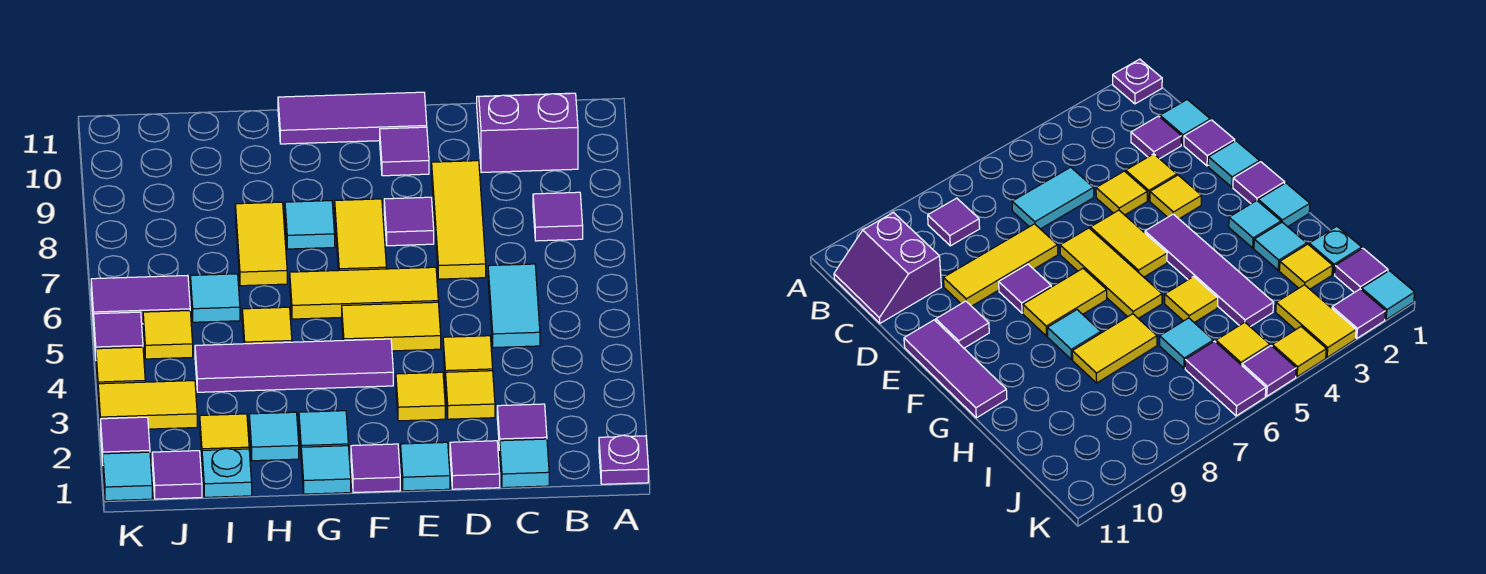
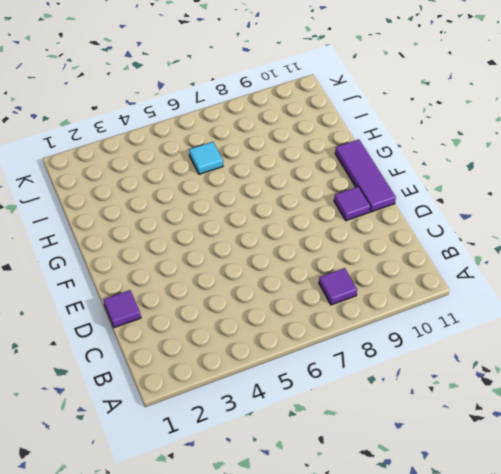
none -> purple 1x1 plate [599,435,648,484]
none -> purple 2x2 slope [477,93,578,172]
none -> cyan 1x1 tile [500,439,549,488]
none -> purple 1x1 tile [497,404,547,450]

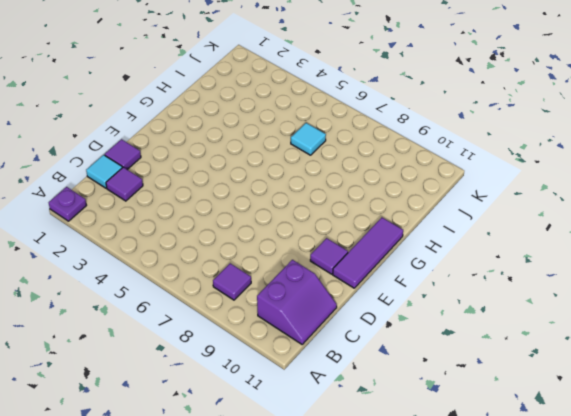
none -> cyan 1x2 tile [488,264,540,348]
none -> yellow 1x1 tile [446,371,495,419]
none -> yellow 1x1 tile [443,336,493,384]
none -> yellow 1x3 tile [432,161,486,279]

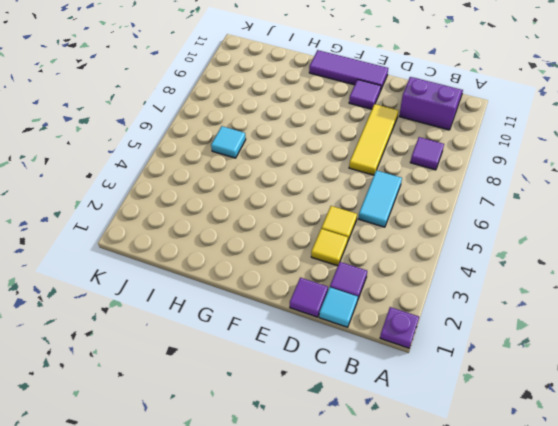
none -> cyan 1x1 tile [401,442,450,491]
none -> yellow 1x1 tile [396,372,445,421]
none -> yellow 1x2 tile [342,302,441,351]
none -> yellow 1x3 tile [290,267,438,319]

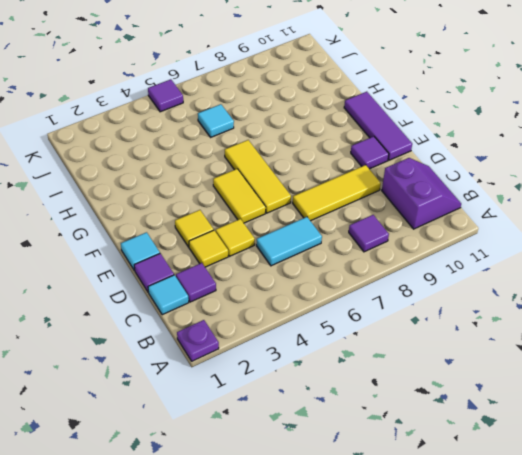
none -> purple 1x1 tile [384,197,434,246]
none -> purple 1x1 tile [351,444,400,493]
none -> purple 1x4 tile [195,339,393,392]
none -> yellow 1x2 tile [335,199,386,271]

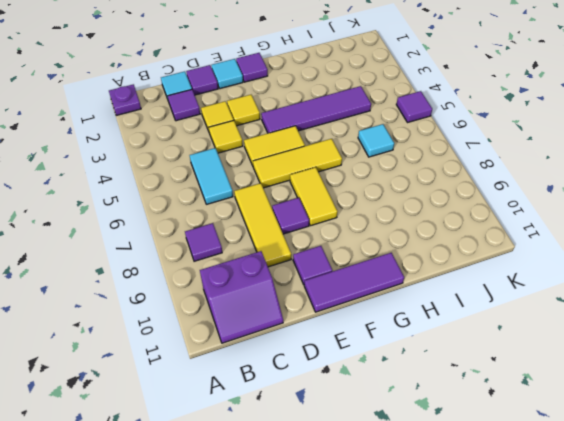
none -> cyan 1x1 tile [301,446,351,494]
none -> cyan 1x1 tile [299,411,348,449]
none -> cyan 1x1 tile [285,201,335,249]
none -> cyan 1x1 tile [249,412,299,461]

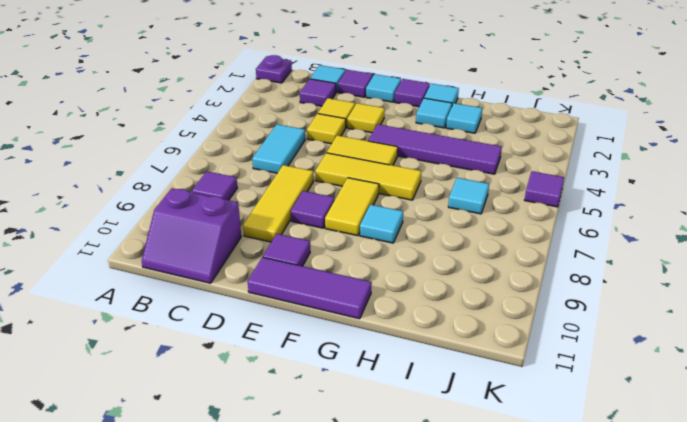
none -> yellow 1x1 tile [242,307,292,344]
none -> yellow 1x2 tile [235,202,287,286]
none -> cyan 1x1 plate [202,448,252,497]
none -> yellow 1x1 tile [200,414,249,455]

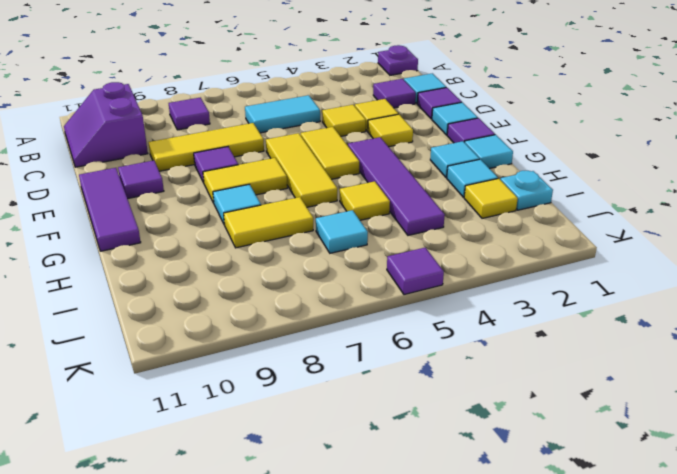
none -> purple 1x1 tile [152,451,202,499]
none -> yellow 1x2 tile [98,381,197,430]
none -> yellow 1x1 tile [143,311,193,359]
none -> purple 1x2 tile [91,275,190,325]

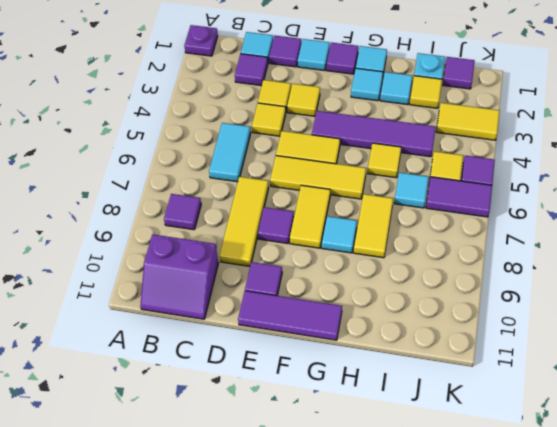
none -> cyan 1x1 tile [103,452,152,501]
none -> purple 1x1 tile [101,417,150,462]
none -> yellow 1x1 tile [96,347,145,387]

